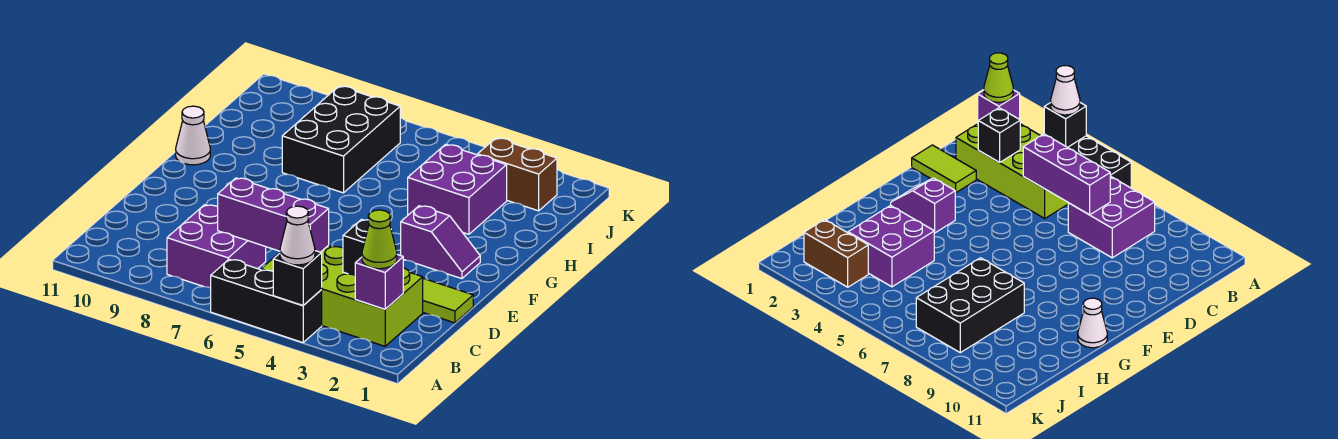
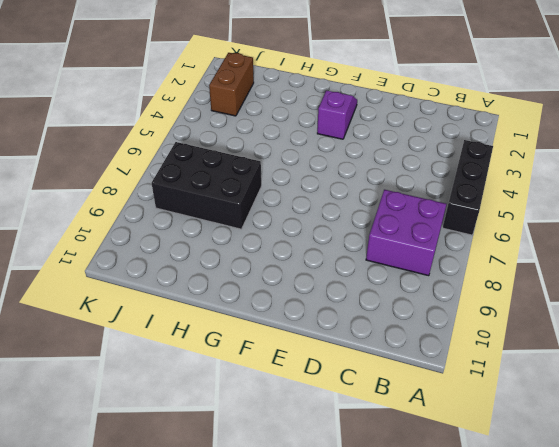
none -> lime 2x4 brick [261,246,423,346]
none -> lime 1x2 tile [423,278,473,323]
none -> white 1x1 cone [176,106,210,165]

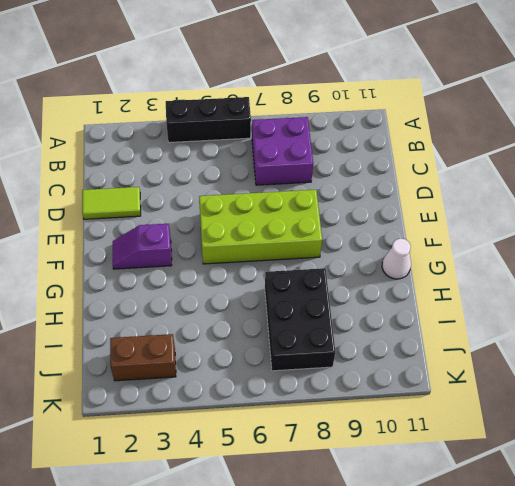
lime 2x4 brick [199,190,322,264] -> lime 2x4 brick moved to [261,246,423,346]
none -> purple 2x2 brick [408,144,507,234]
none -> black 1x1 brick [273,251,322,305]
none -> purple 1x1 brick [355,255,403,309]

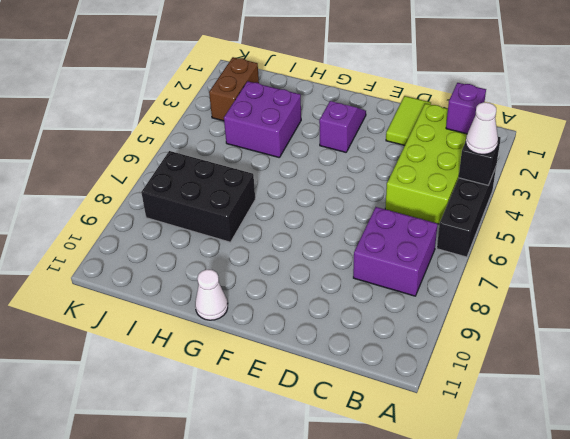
none -> black 1x1 brick [343,219,369,275]
none -> purple 1x3 brick [218,178,329,252]
none -> lime 1x1 cone [362,210,397,269]

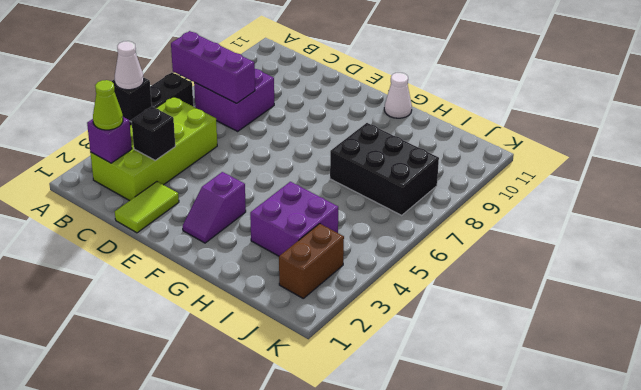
purple 1x3 brick [171,31,255,103] -> purple 1x3 brick turned to [218,178,329,252]

